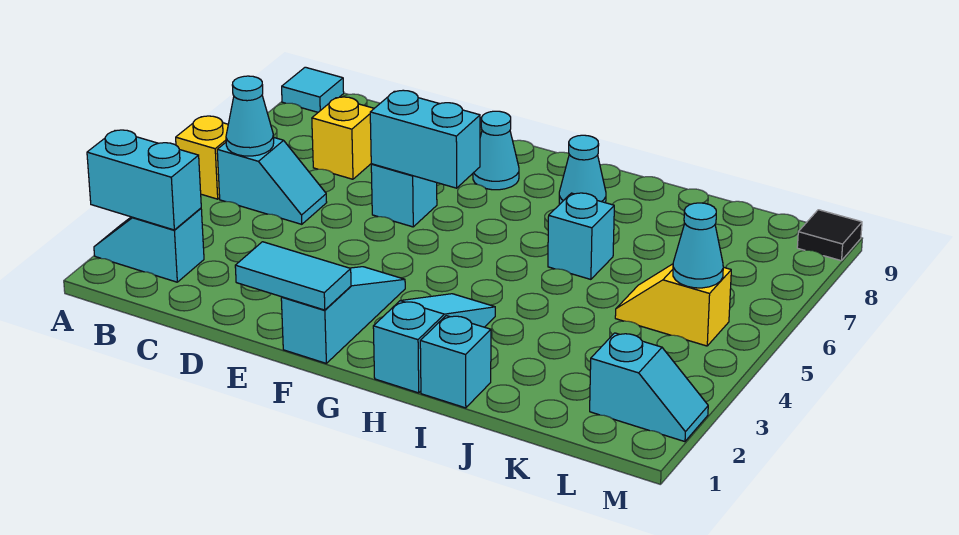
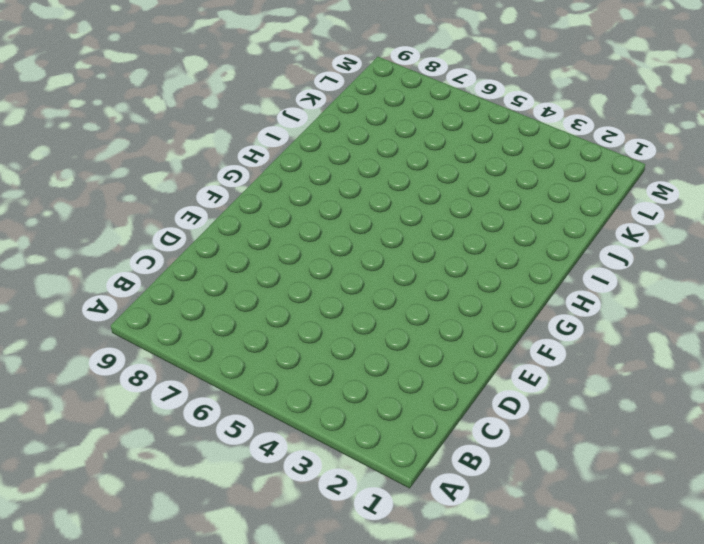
none -> cyan 1x2 slope [94,208,204,282]
none -> yellow 1x1 brick [176,116,228,199]
none -> cyan 1x1 tile [282,67,344,112]

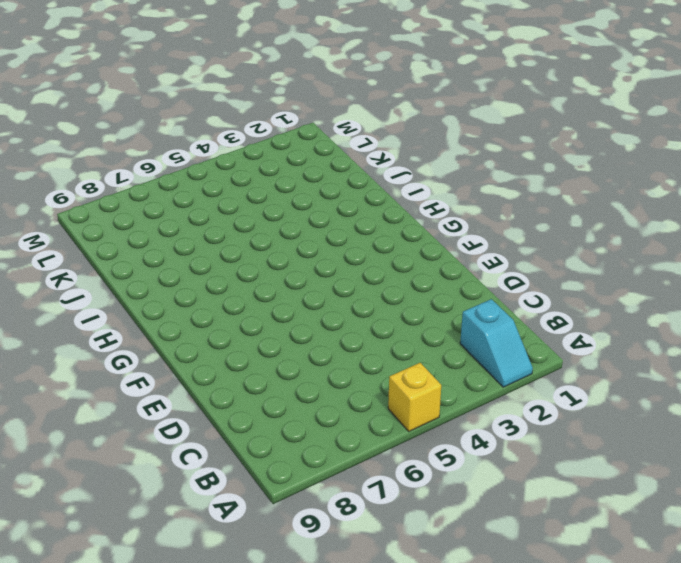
none -> cyan 1x1 tile [282,67,344,112]
none -> cyan 1x2 slope [217,137,327,224]
none -> yellow 1x1 brick [312,97,374,179]

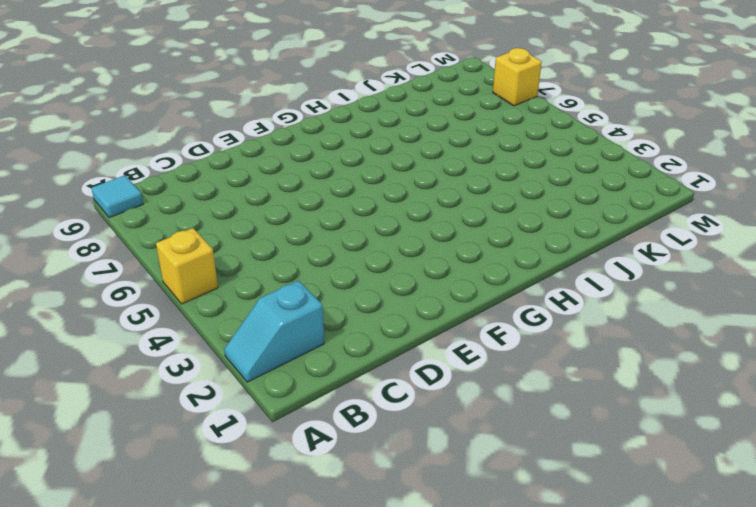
yellow 1x1 brick [493,48,542,106] -> yellow 1x1 brick moved to [312,97,374,179]
none -> cyan 1x2 slope [217,137,327,224]
none -> cyan 1x1 brick [371,164,437,227]
none -> cyan 1x3 slope [281,267,405,363]

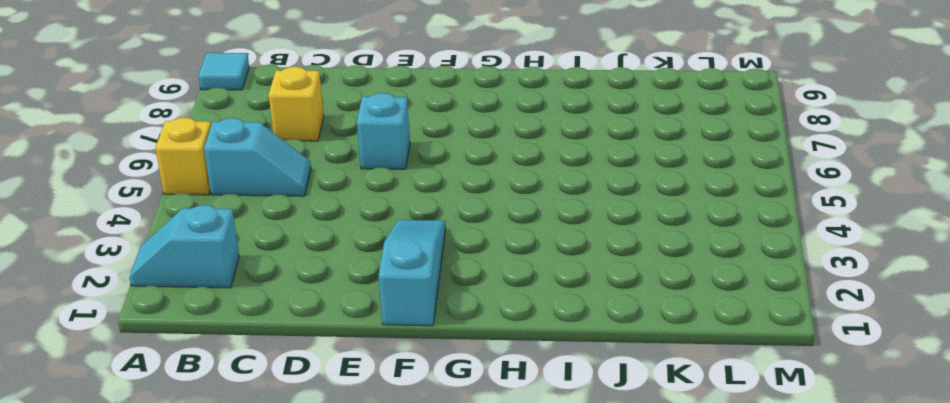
none -> cyan 1x1 cone [473,111,519,190]
none -> cyan 1x3 slope [373,294,495,393]
none -> cyan 1x1 cone [559,135,606,204]

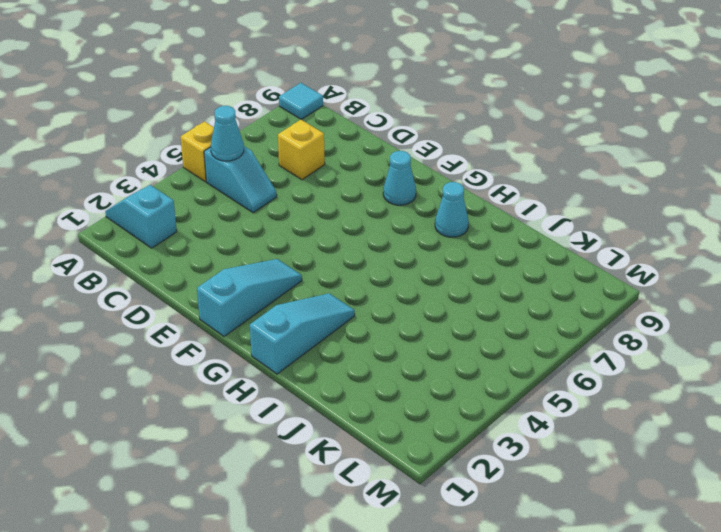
none -> cyan 1x1 brick [371,164,437,227]
none -> cyan 1x1 brick [420,316,491,408]
none -> cyan 1x1 brick [548,193,614,279]

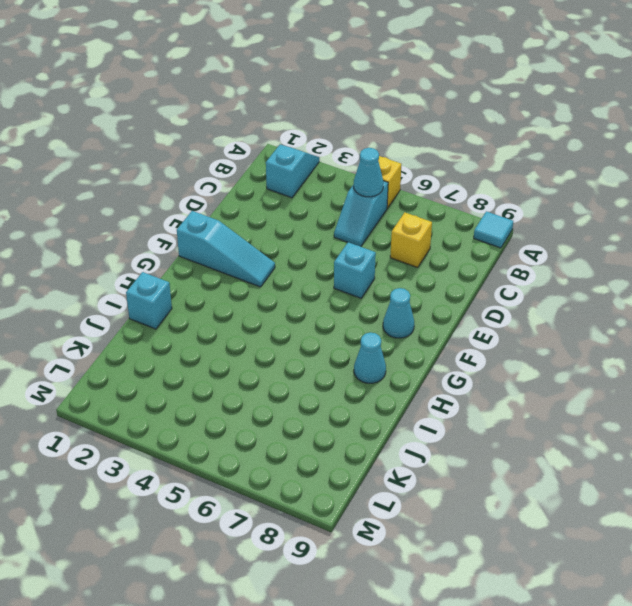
none -> cyan 1x3 slope [373,294,495,393]
none -> cyan 1x1 brick [548,193,614,279]
none -> yellow 1x2 slope [615,264,731,346]

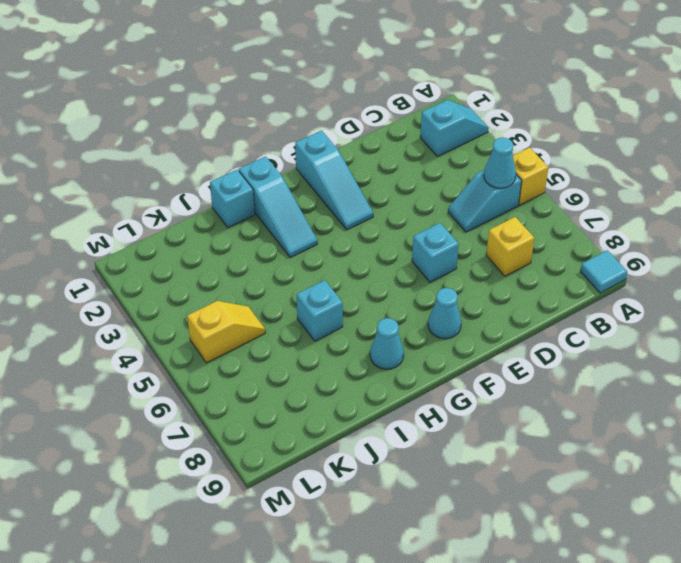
none -> cyan 1x2 slope [590,333,708,442]
none -> black 1x1 tile [797,210,862,261]
none -> cyan 1x2 brick [87,130,201,230]

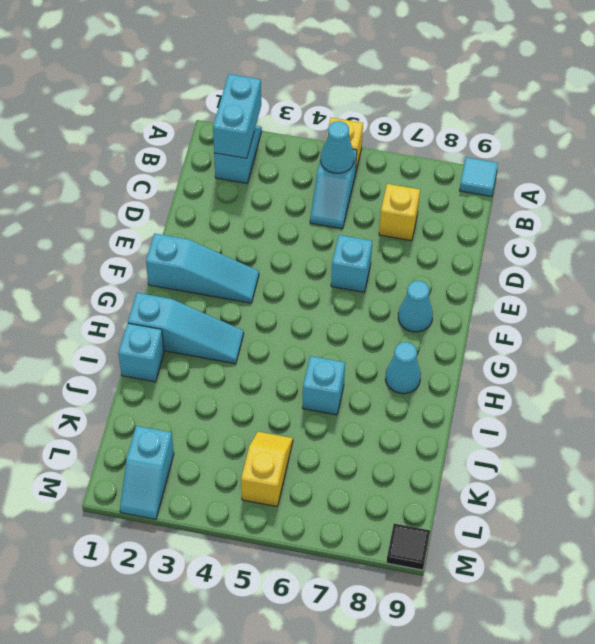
none -> cyan 1x2 tile [235,242,351,310]
none -> cyan 1x2 brick [370,90,480,188]
none -> cyan 1x1 cone [673,203,723,288]

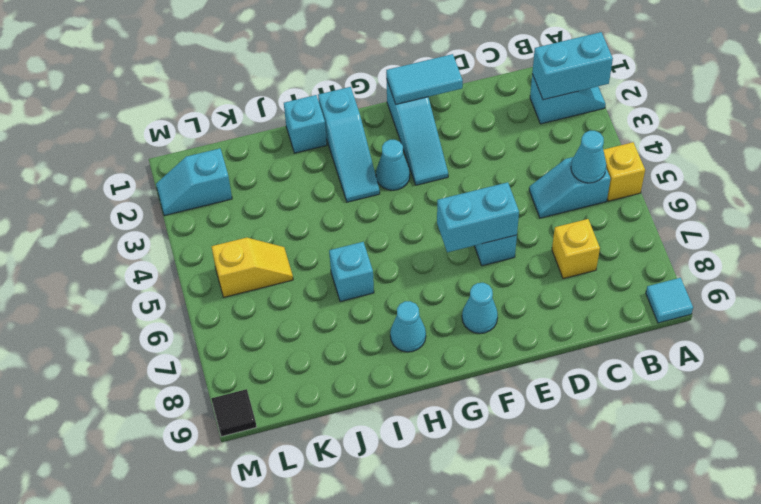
cyan 1x1 cone [376,140,410,190] -> cyan 1x1 cone moved to [673,203,723,288]

